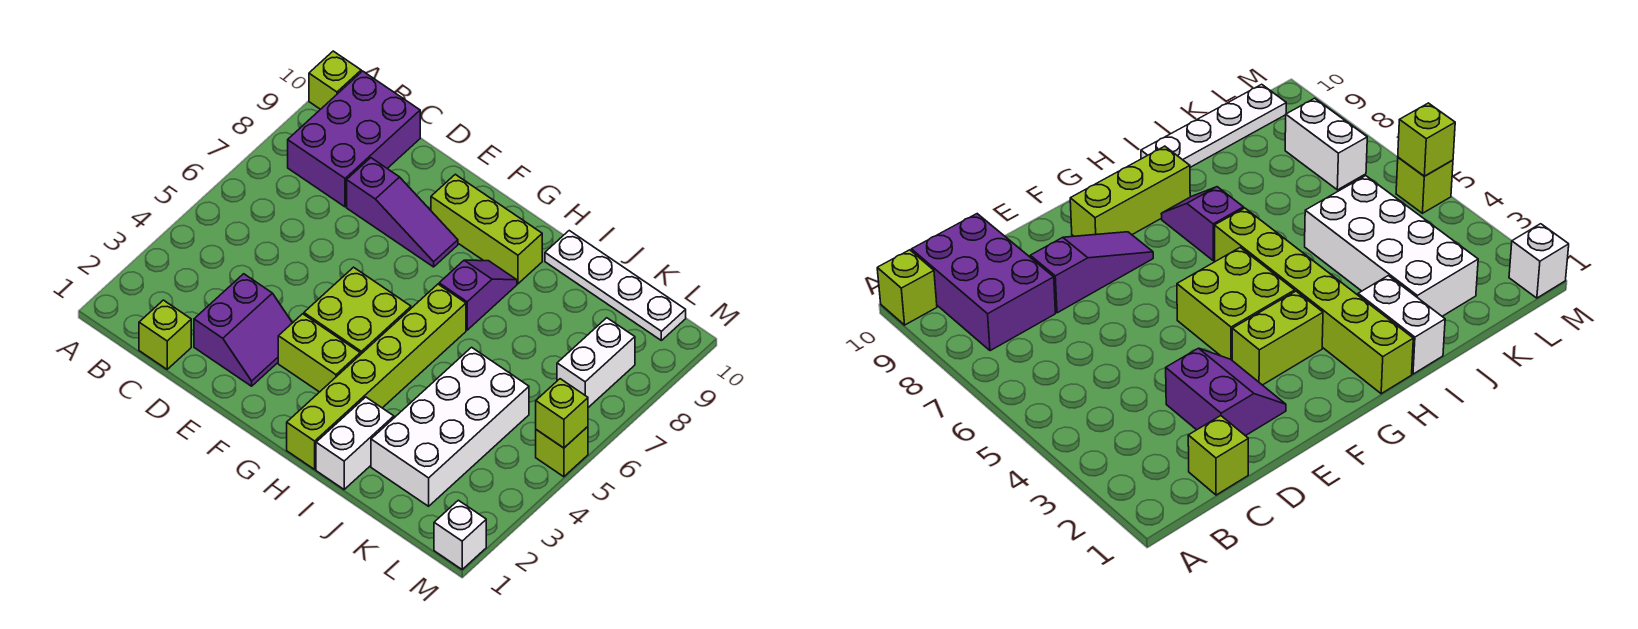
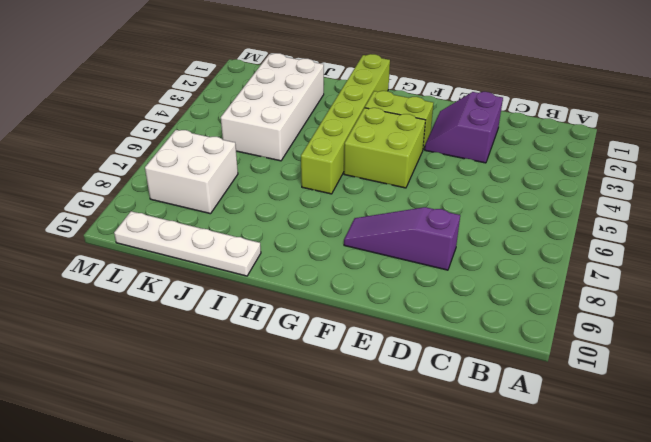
white 2x2 brick [145,130,238,214] -> white 1x2 brick [557,318,635,407]
none -> lime 1x1 brick [309,51,361,109]
none -> purple 2x3 brick [288,71,420,207]
none -> lime 1x1 brick [139,300,191,369]

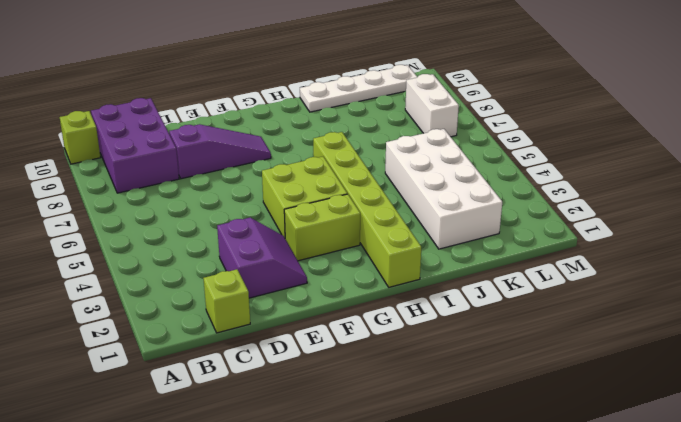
none -> lime 1x3 brick [431,174,542,284]
none -> purple 1x2 slope [439,260,517,330]
none -> white 1x2 brick [316,397,394,489]

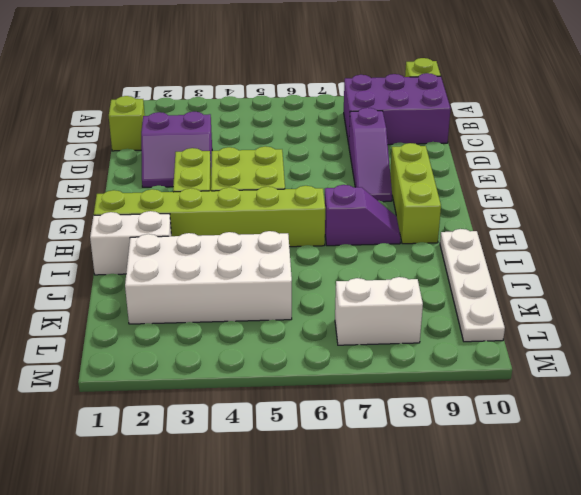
none -> white 1x1 brick [434,500,486,569]
none -> lime 1x1 brick [536,427,588,477]
none -> lime 1x1 brick [536,379,588,448]

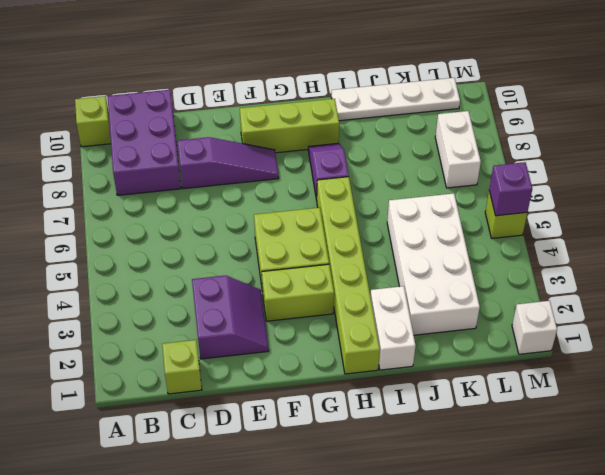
purple 1x1 brick [489,162,532,216] -> lime 1x1 brick [536,379,588,448]

